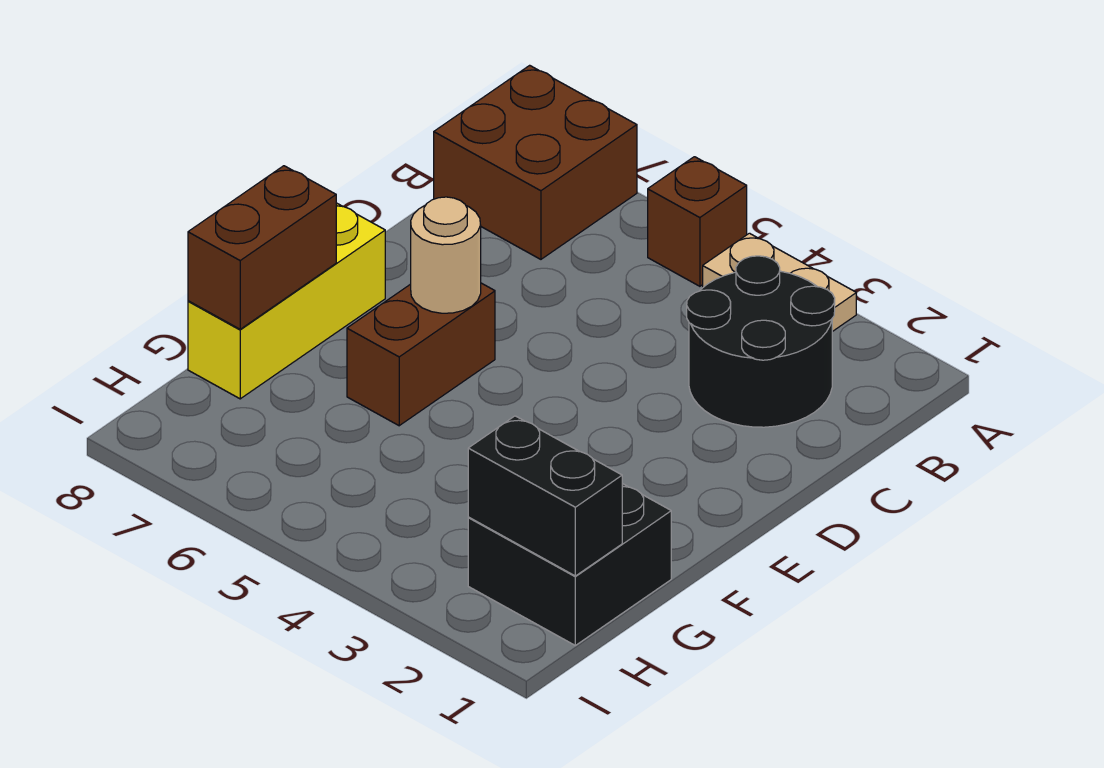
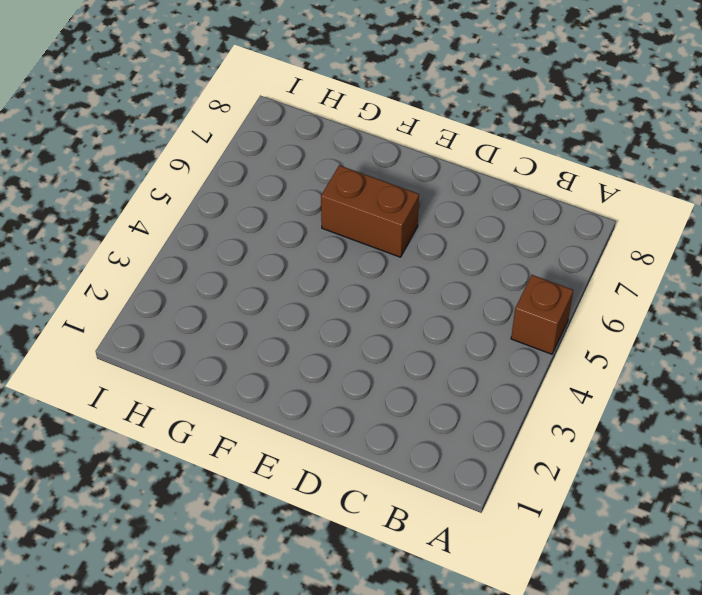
none -> tan 1x2 plate [703,233,856,332]
none -> brown 2x2 brick [434,65,637,259]

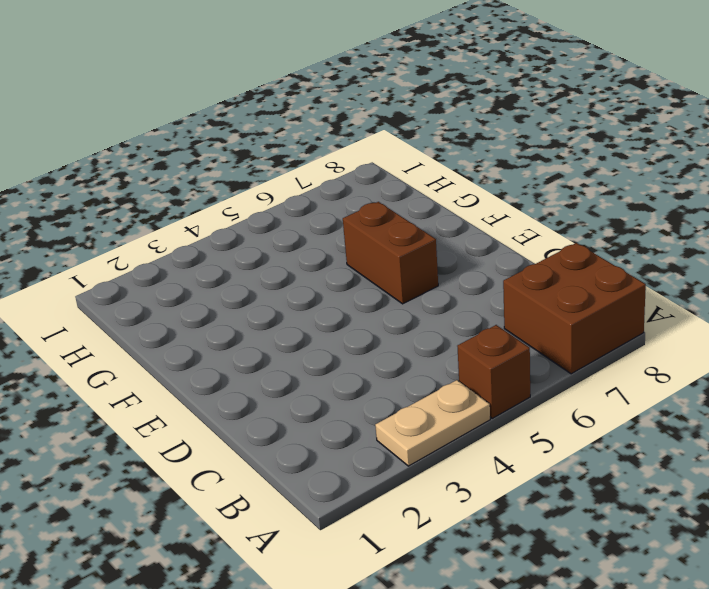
none -> black 2x2 round brick [687,256,835,427]
none -> yellow 1x3 brick [188,203,385,399]

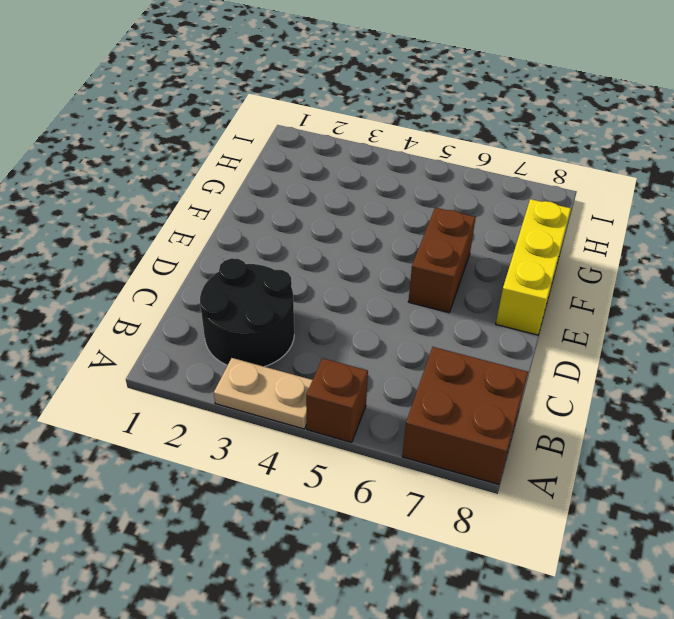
none -> black 2x2 brick [468,484,671,645]
none -> tan 1x1 round brick [411,197,481,313]

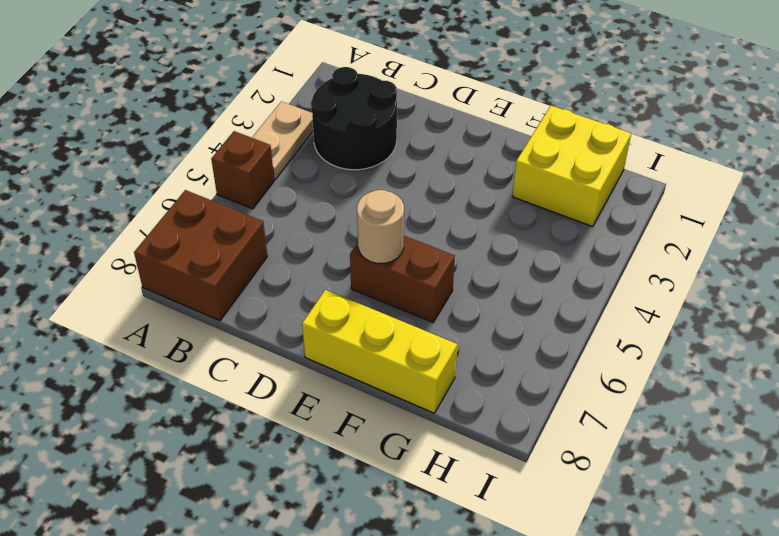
yellow 2x2 brick [512,106,631,227] -> black 2x2 brick [468,484,671,645]
none -> brown 1x2 brick [188,166,336,329]
none -> black 1x2 brick [468,416,622,576]

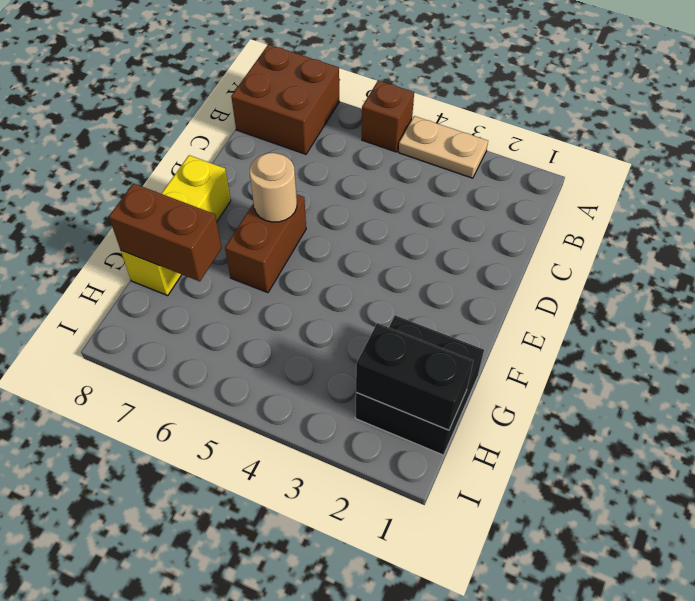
brown 1x2 brick [109,183,222,281] -> brown 1x2 brick turned to [188,166,336,329]
none -> black 2x2 round brick [687,256,835,427]

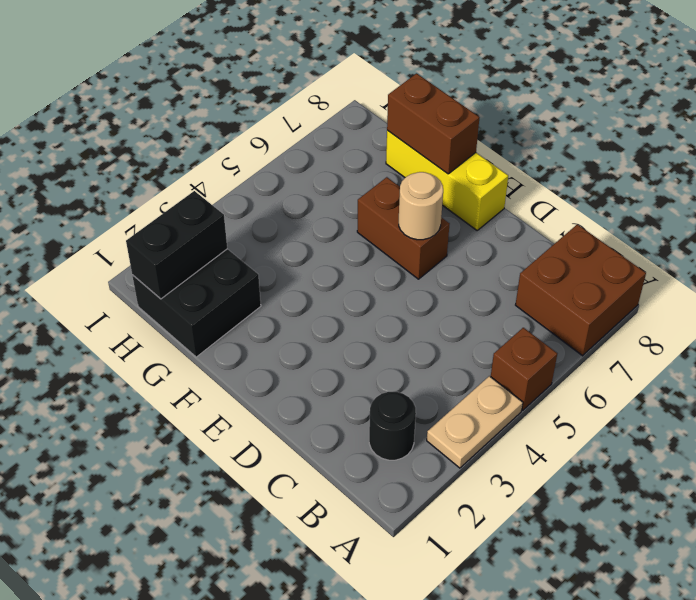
black 1x1 round brick [369,392,416,460] -> black 2x2 round brick [687,256,835,427]

